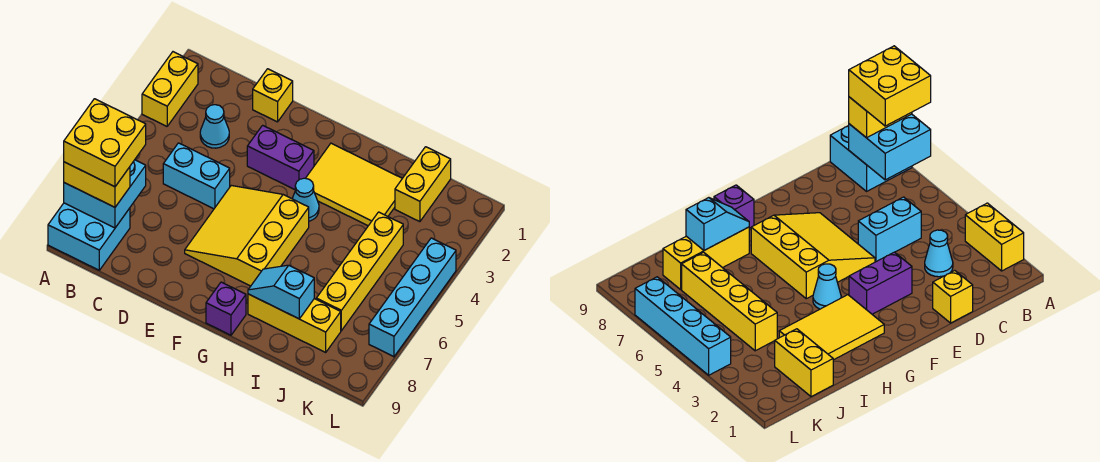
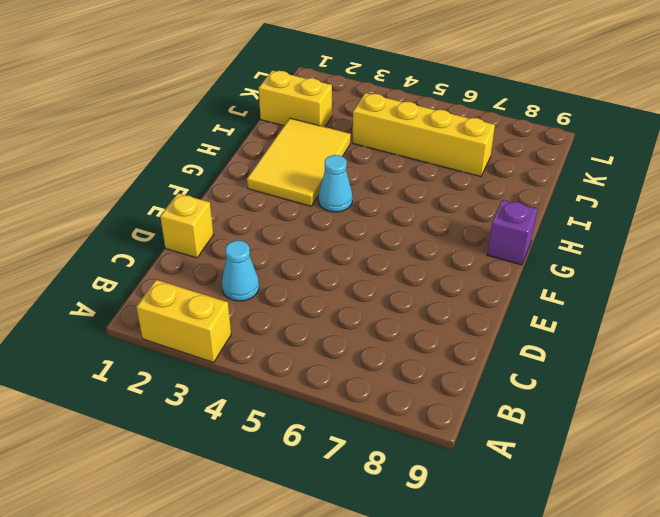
none -> cyan 2x2 brick [48,203,130,270]
none -> cyan 1x2 brick [163,143,230,209]
none -> purple 1x2 brick [247,125,314,190]

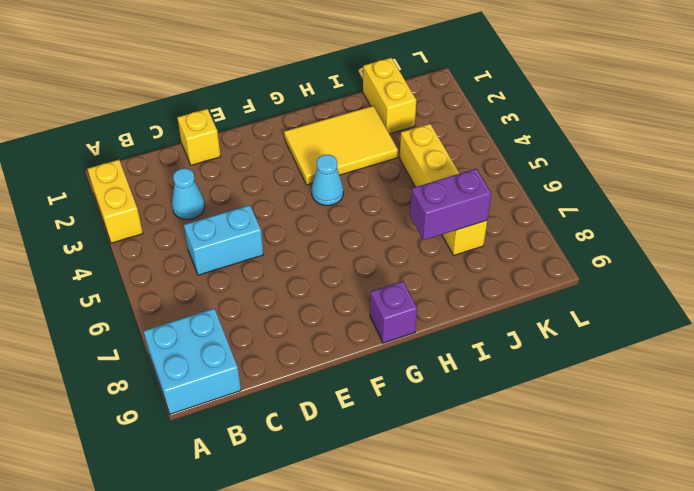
purple 1x2 brick [410,168,491,240] -> purple 1x2 brick moved to [247,125,314,190]
none -> yellow 3x3 slope [185,185,309,286]
none -> yellow 1x3 brick [248,294,341,352]
none -> cyan 1x4 brick [369,238,456,357]

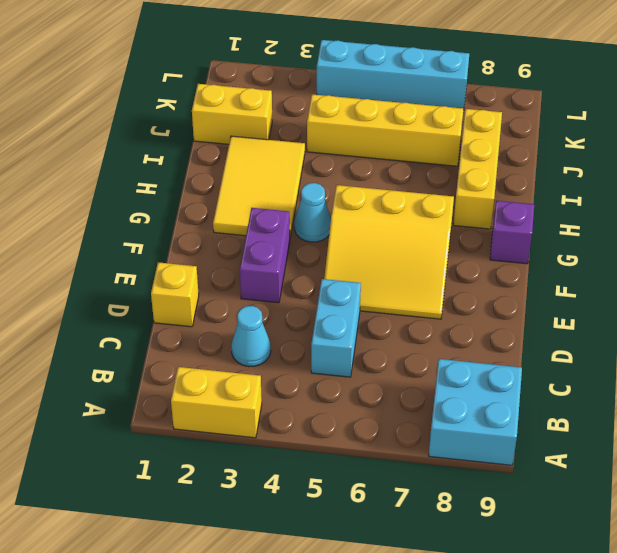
none -> cyan 2x2 brick [64,160,146,228]
none -> cyan 1x2 slope [248,265,314,319]
none -> yellow 1x2 brick [64,162,130,207]

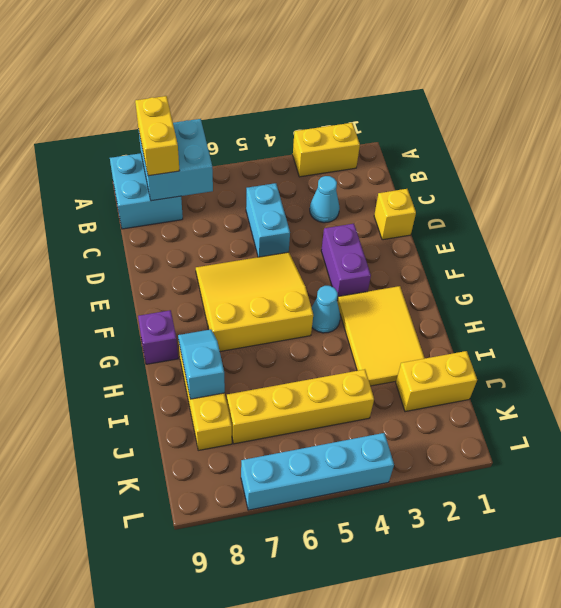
none -> yellow 2x2 brick [64,99,146,187]

